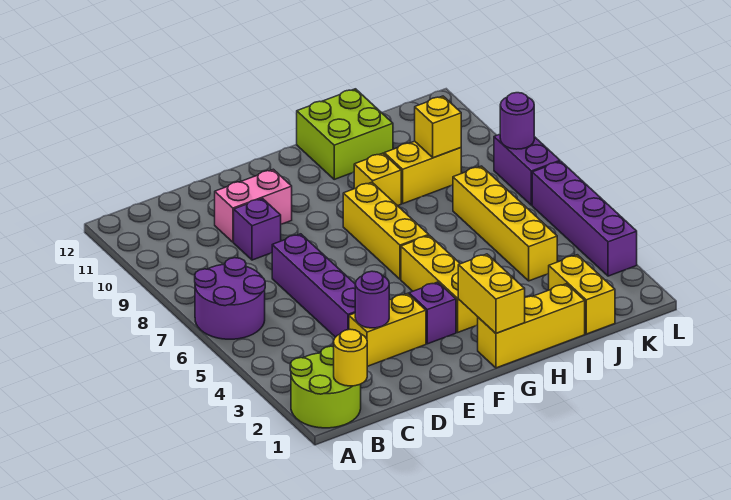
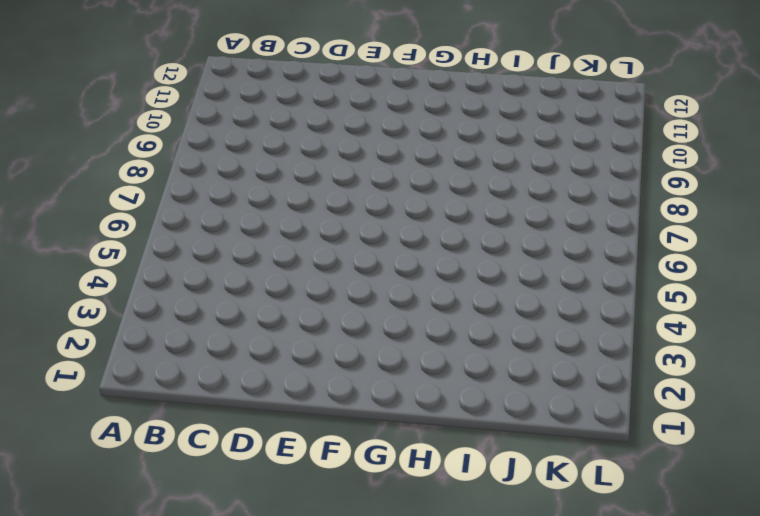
none -> lime 2x2 round brick [290,346,361,428]
none -> purple 2x2 round brick [195,258,265,339]
none -> yellow 1x2 brick [349,293,426,366]

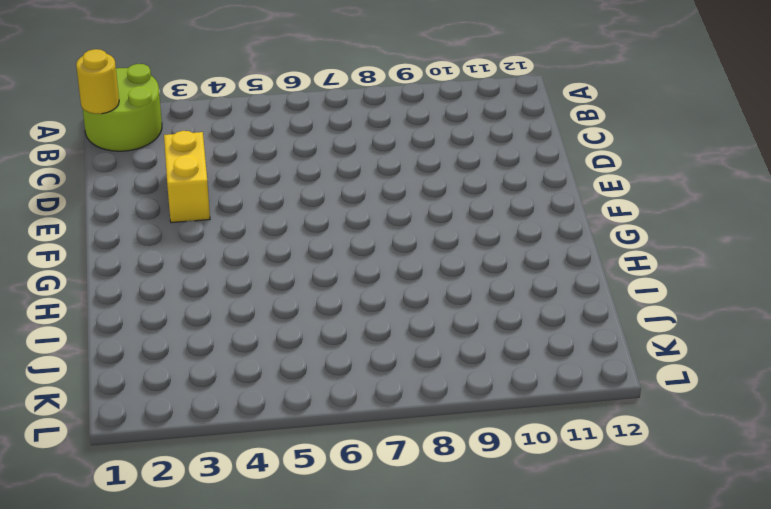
none -> purple 2x2 round brick [195,258,265,339]
none -> purple 1x4 brick [272,234,355,337]
none -> purple 1x1 brick [234,198,281,260]

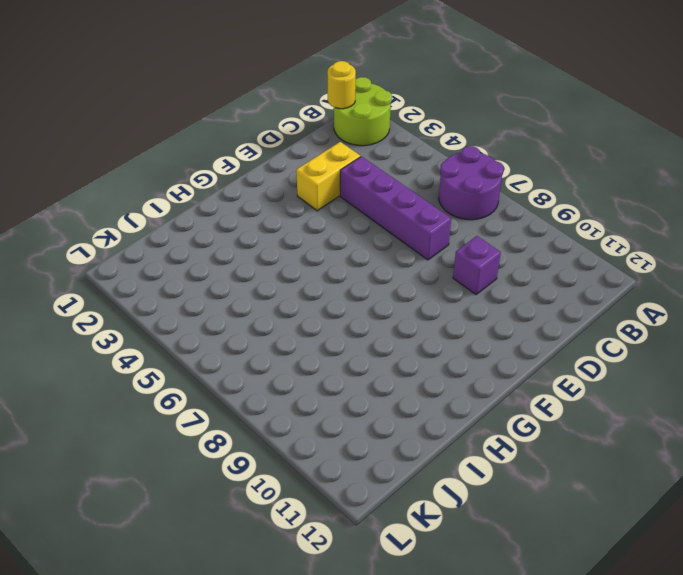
none -> pink 1x2 brick [215,169,292,242]
none -> purple 1x1 brick [409,282,456,344]
none -> yellow 1x3 brick [478,284,585,368]

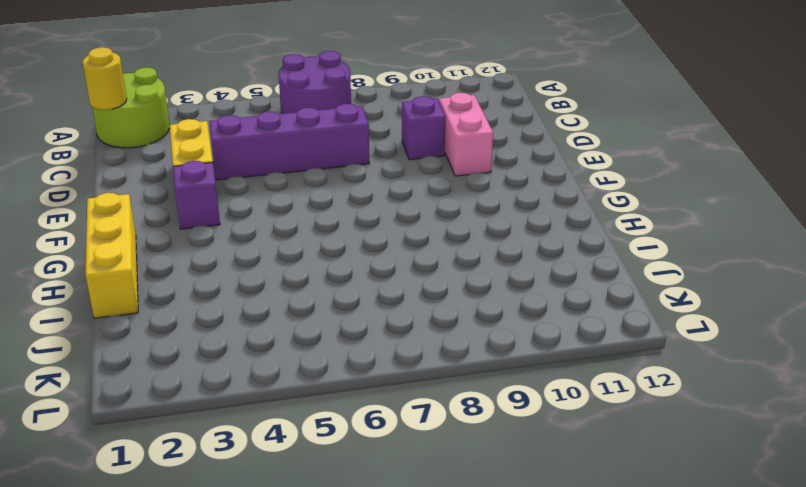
none -> yellow 1x3 brick [401,236,478,332]
none -> yellow 1x3 brick [343,182,429,279]
none -> yellow 1x1 brick [354,153,401,206]

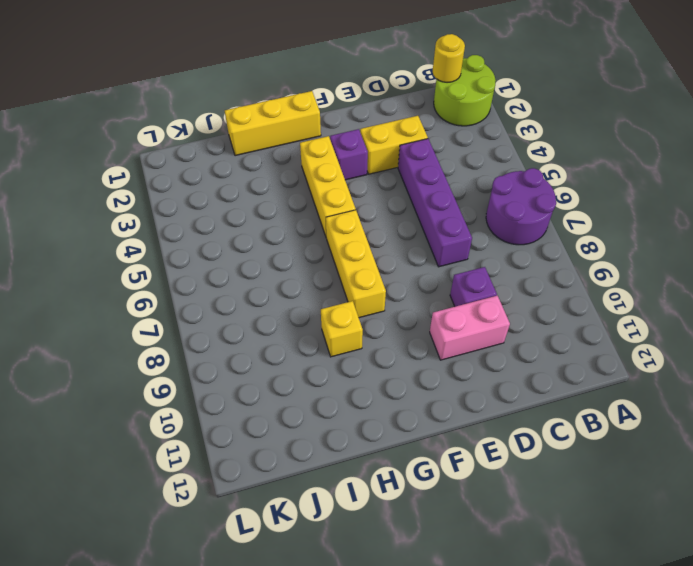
none -> lime 2x2 brick [297,89,393,179]
none -> yellow 1x2 brick [384,141,461,204]
none -> yellow 1x2 brick [549,255,615,334]

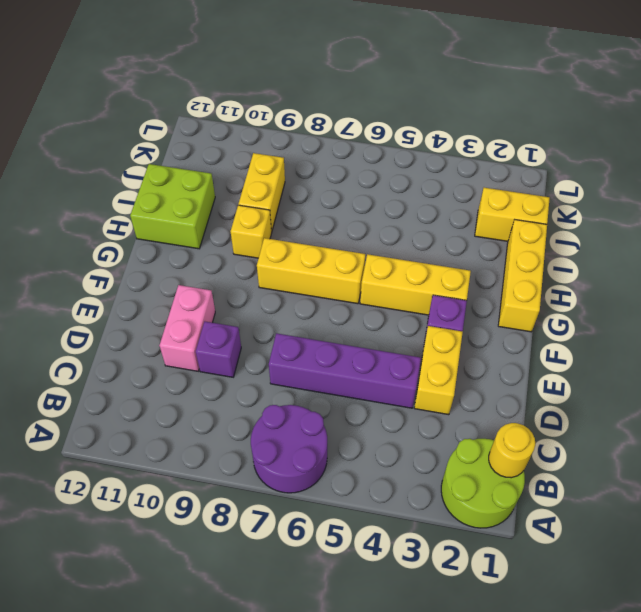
none -> yellow 1x4 brick [453,166,557,281]
none -> purple 1x4 brick [532,161,637,276]
none -> purple 1x2 brick [494,134,560,205]

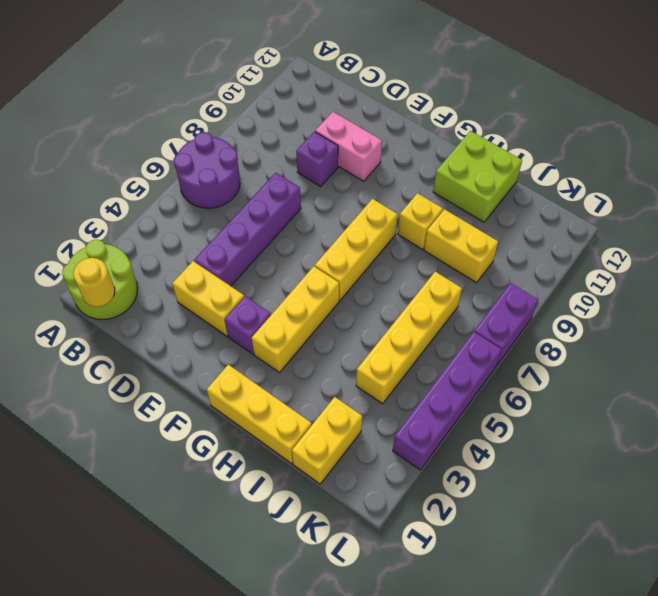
none -> purple 1x1 round brick [355,271,389,328]
none -> yellow 1x2 brick [458,254,525,333]
none -> yellow 1x1 brick [415,96,461,158]

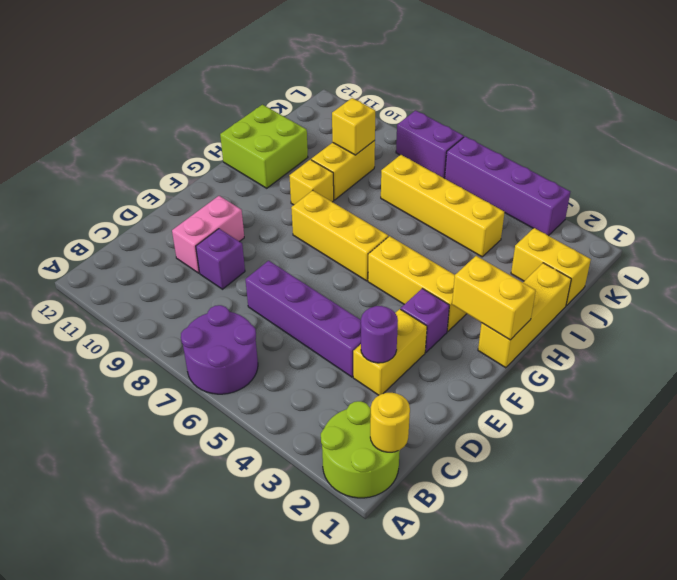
none -> purple 1x1 round brick [500,93,534,149]

